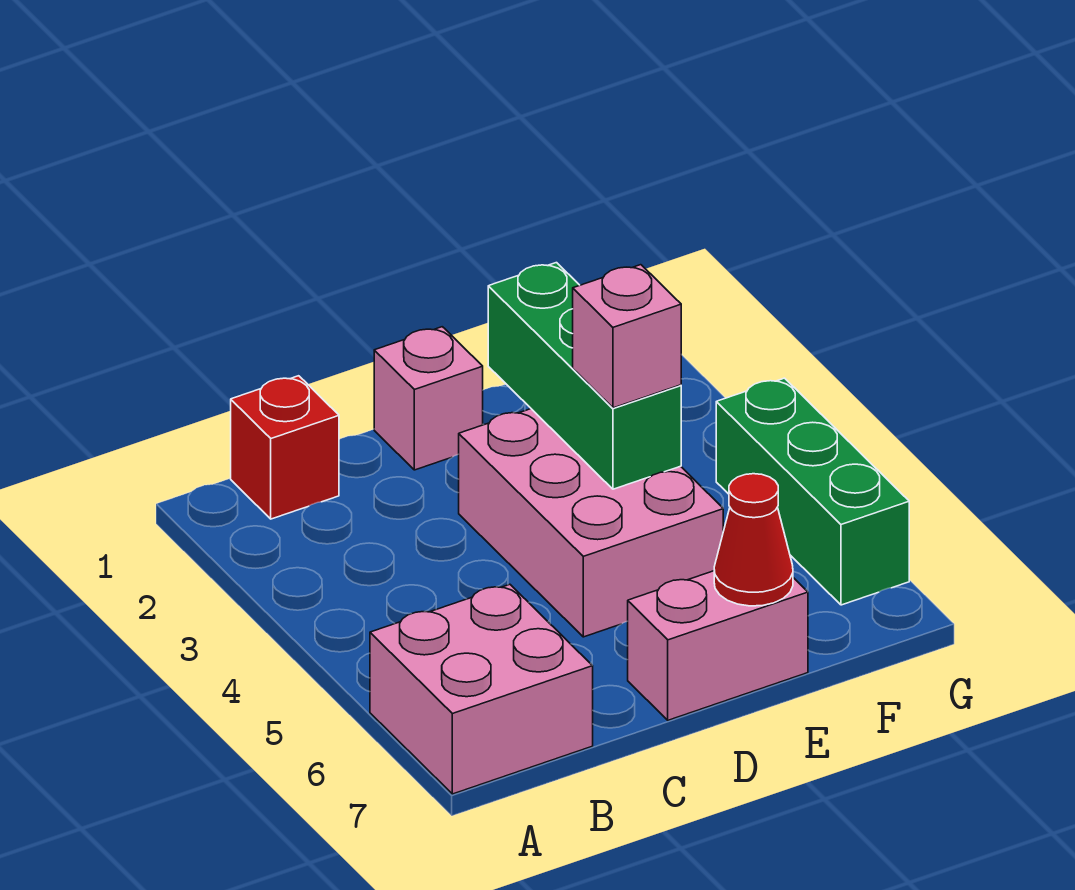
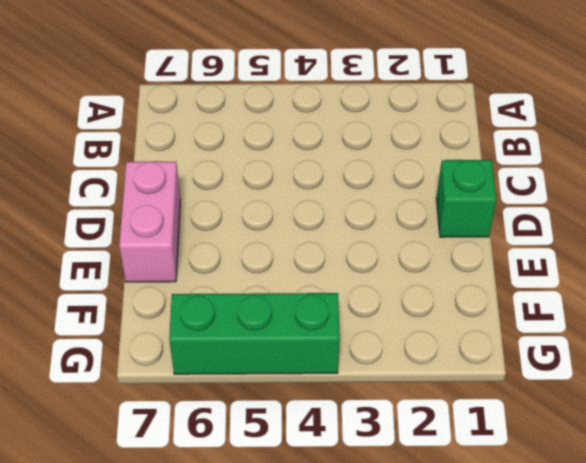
green 1x1 brick [436,160,496,237] -> pink 1x1 brick [374,327,483,470]
none -> pink 2x2 brick [370,584,593,794]
none -> red 1x1 brick [231,376,339,519]

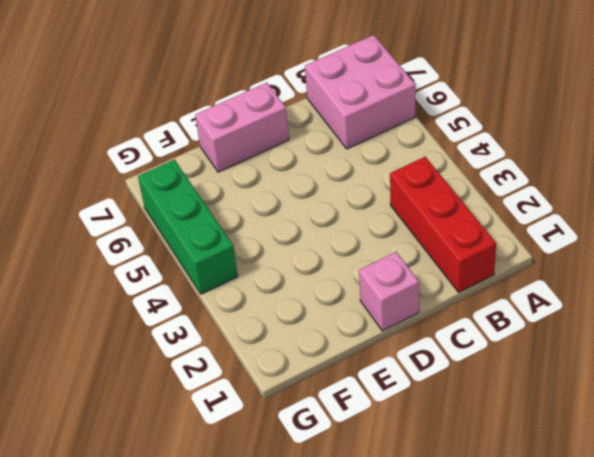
red 1x3 brick [390,157,496,292] -> red 1x1 brick [231,376,339,519]
none -> pink 2x3 brick [459,409,723,637]
none -> green 1x3 brick [488,263,681,489]

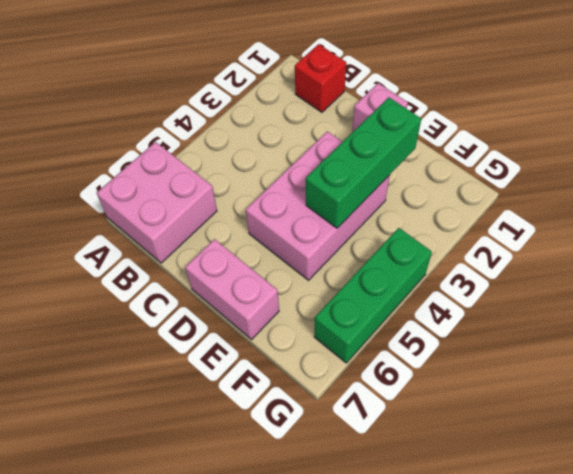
none -> red 1x1 cone [714,474,793,606]
none -> pink 1x1 brick [573,265,681,408]

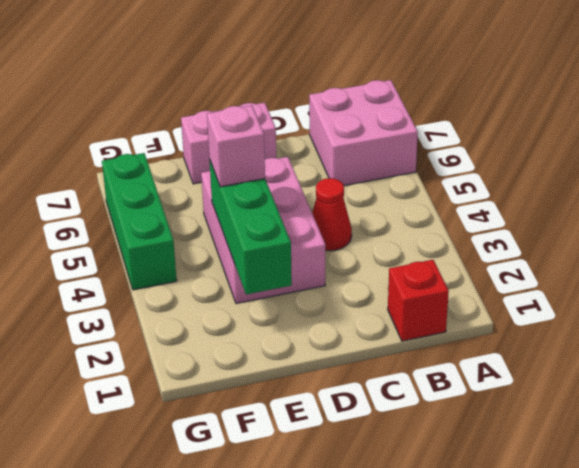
red 1x1 cone [312,178,352,251] -> red 1x1 cone moved to [714,474,793,606]
none -> pink 1x1 brick [374,327,483,470]

